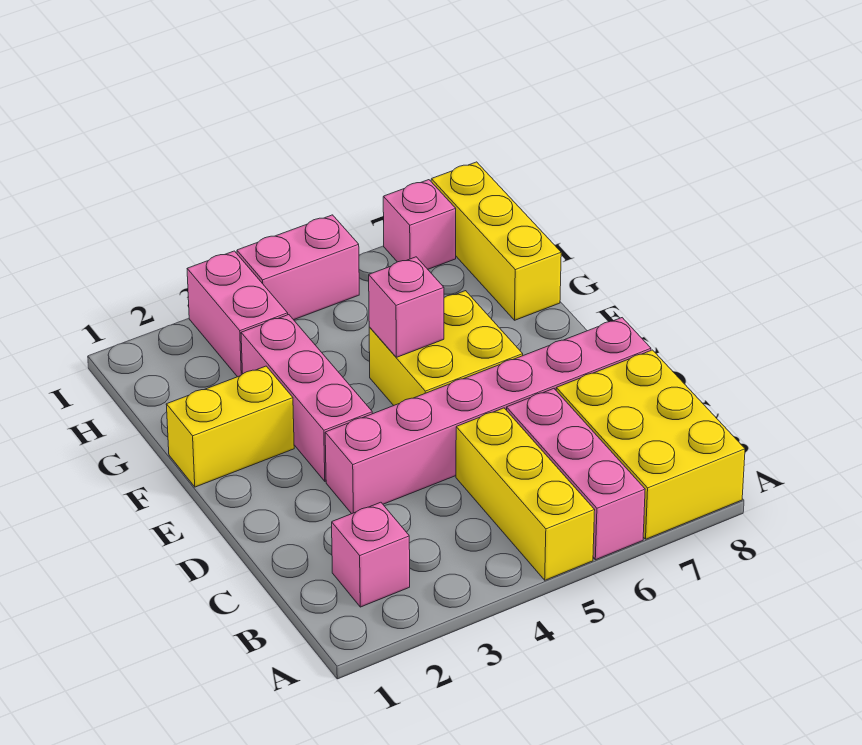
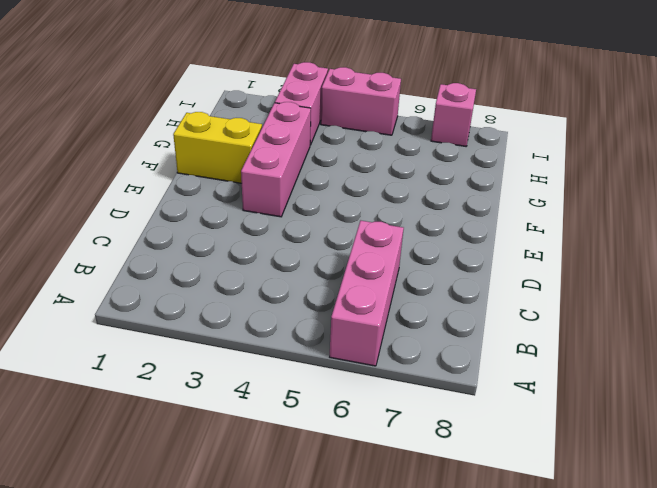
none -> yellow 1x3 brick [456,408,595,580]
none -> yellow 2x3 brick [556,350,745,539]
none -> pink 1x1 brick [332,502,410,607]

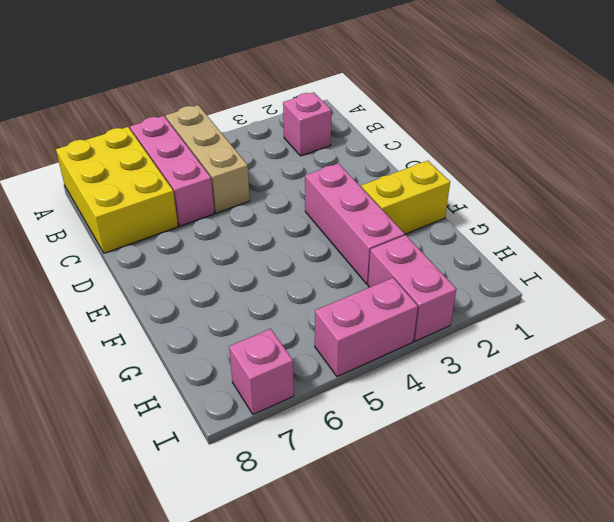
tan 1x3 brick [166,105,250,213] -> yellow 1x3 brick [456,408,595,580]
none -> pink 1x6 brick [325,318,651,514]
none -> yellow 2x2 brick [369,291,523,405]
none -> yellow 1x3 brick [431,162,561,320]

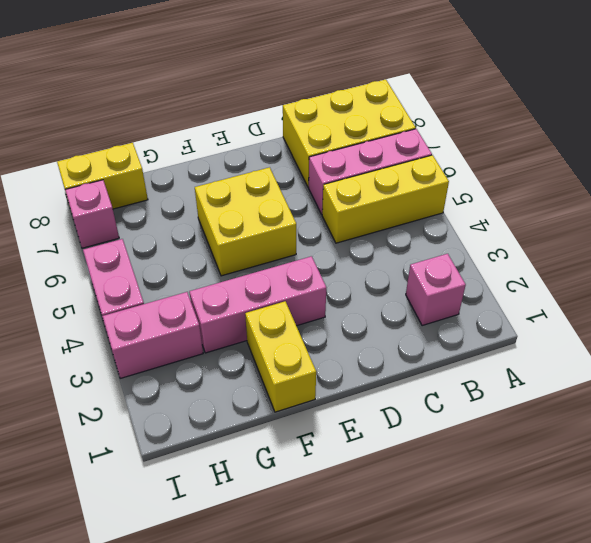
yellow 1x2 brick [57,143,148,209] -> yellow 1x3 brick [431,162,561,320]
none -> pink 1x6 brick [325,318,651,514]
none -> pink 1x1 brick [369,257,444,357]

